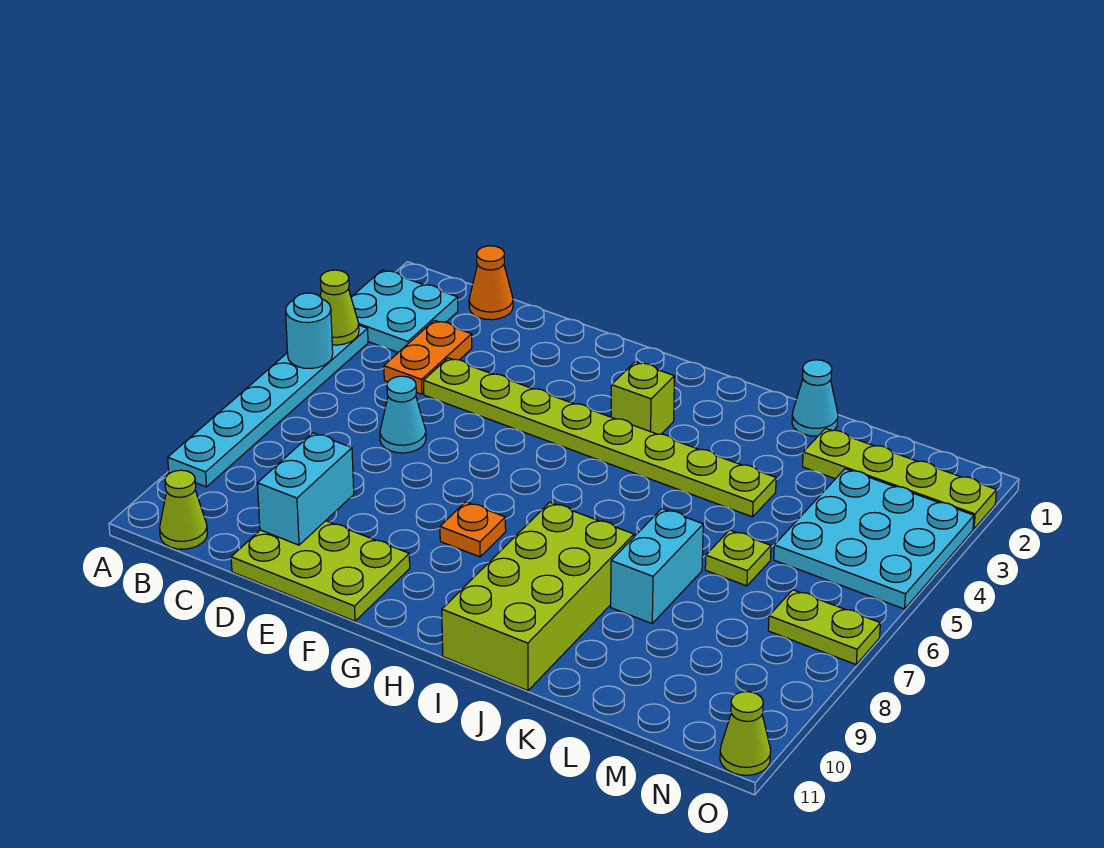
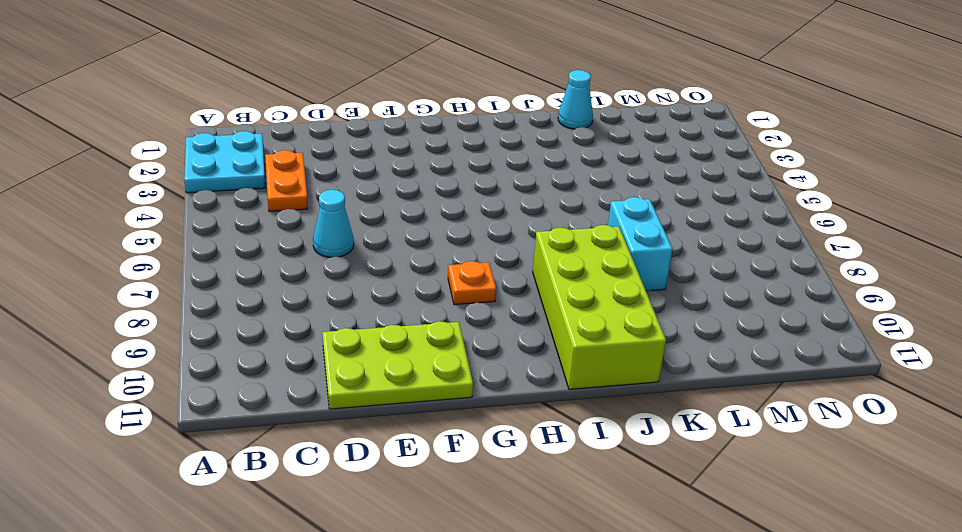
none -> cyan 1x6 plate [168,325,368,487]
none -> lime 1x1 cone [160,470,207,549]
none -> orange 1x1 cone [469,246,513,320]

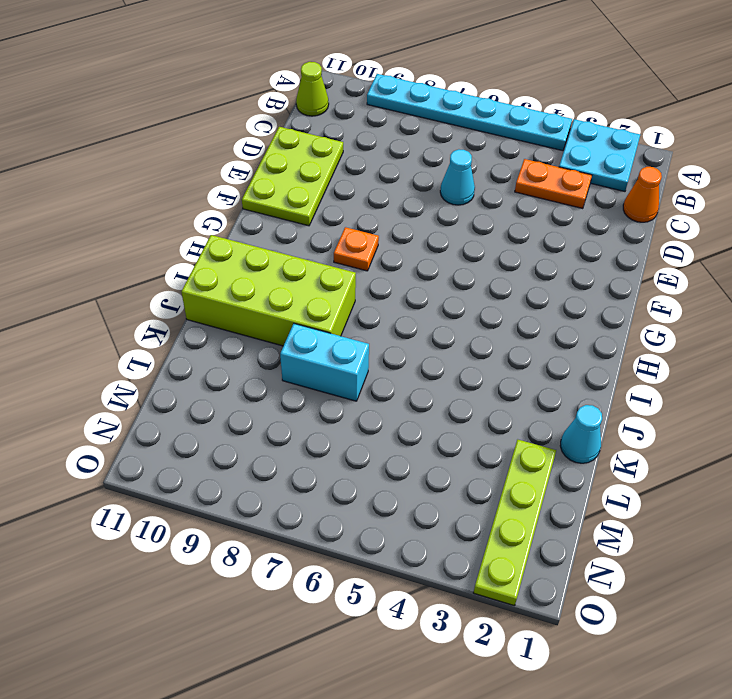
none -> lime 1x8 plate [424,358,776,517]
none -> lime 1x1 brick [611,362,675,434]
none -> lime 1x1 plate [705,530,771,586]

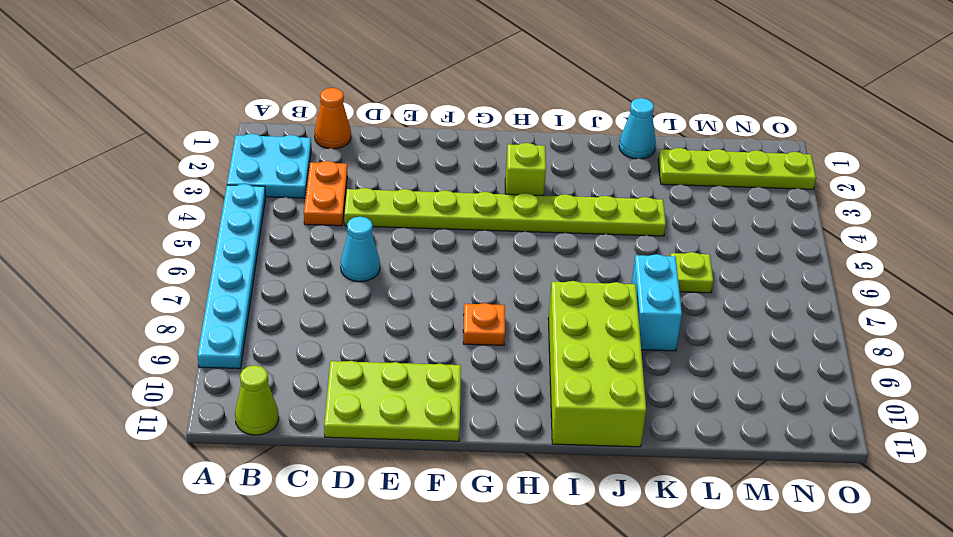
none -> cyan 3x3 plate [774,469,974,609]
none -> lime 1x2 plate [768,590,880,664]
none -> lime 1x1 cone [720,692,771,775]

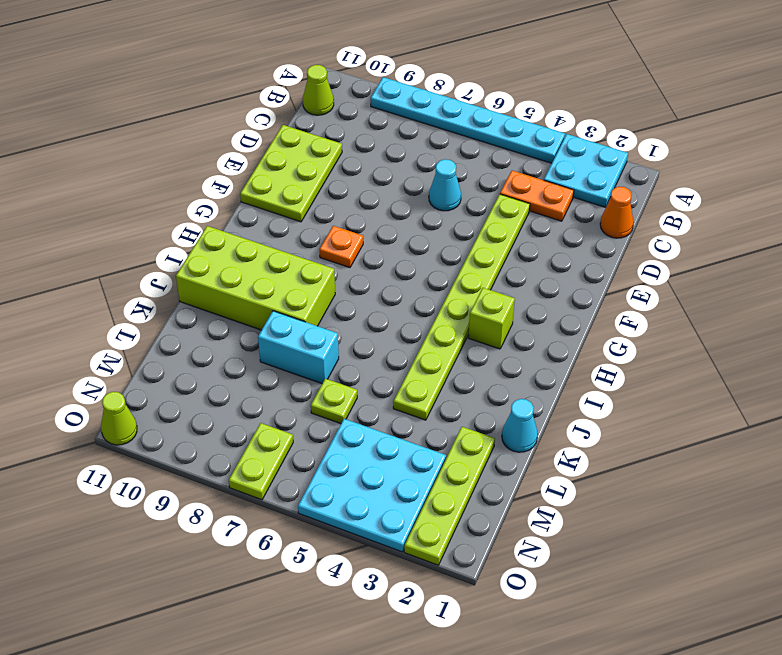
none -> lime 1x1 cone [320,270,359,345]
none -> cyan 1x1 round brick [286,293,333,369]
none -> cyan 1x2 brick [257,433,354,545]

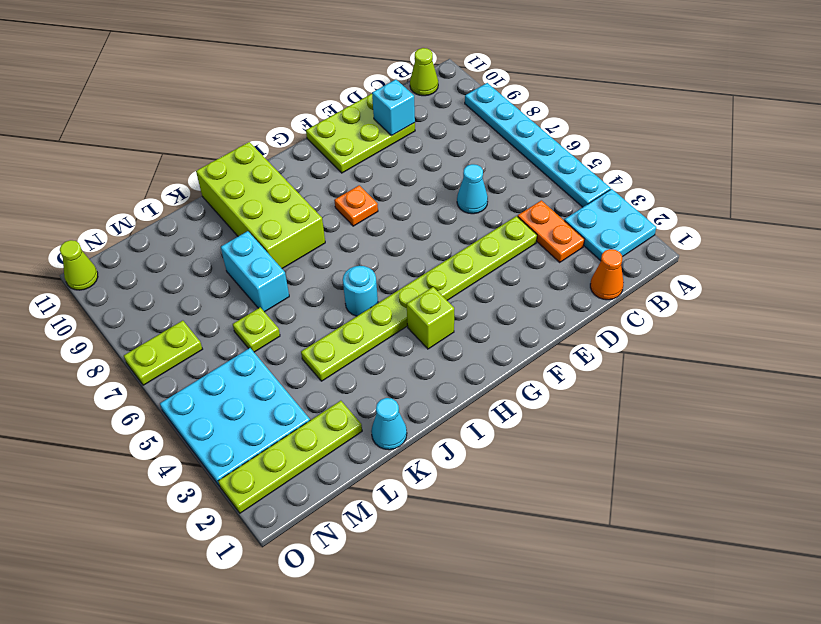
cyan 1x1 brick [372,79,415,136] -> cyan 1x2 brick [257,433,354,545]
cyan 1x1 round brick [343,266,378,316] -> cyan 1x1 round brick moved to [286,293,333,369]
none -> lime 1x1 cone [320,270,359,345]

